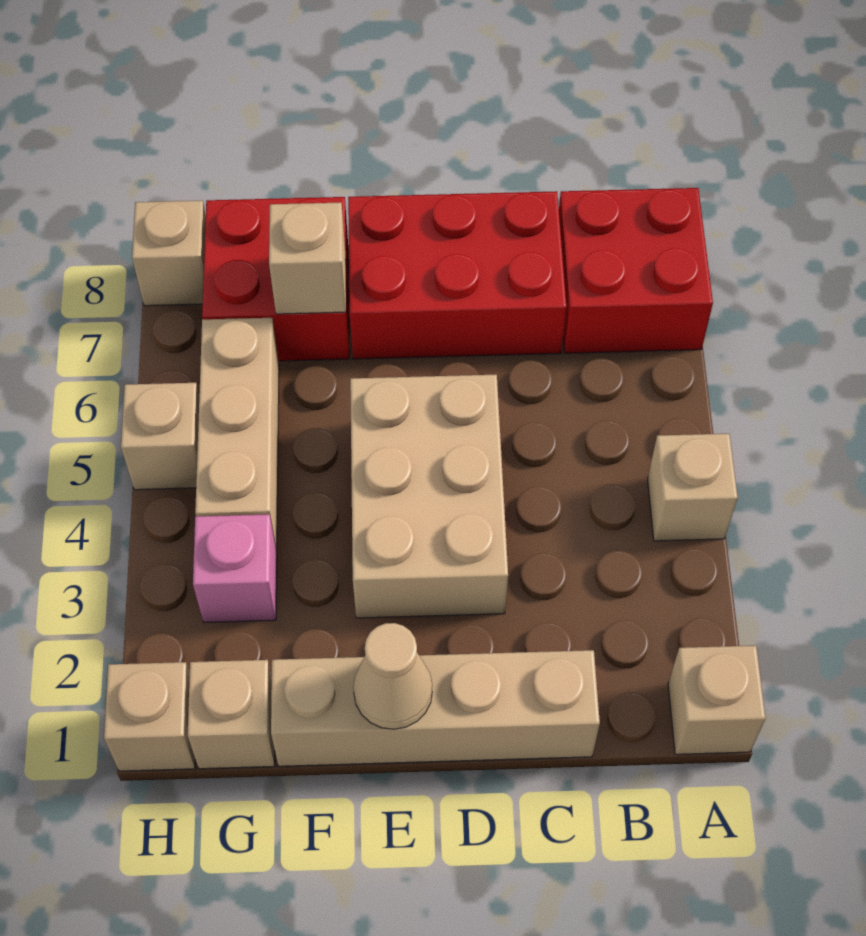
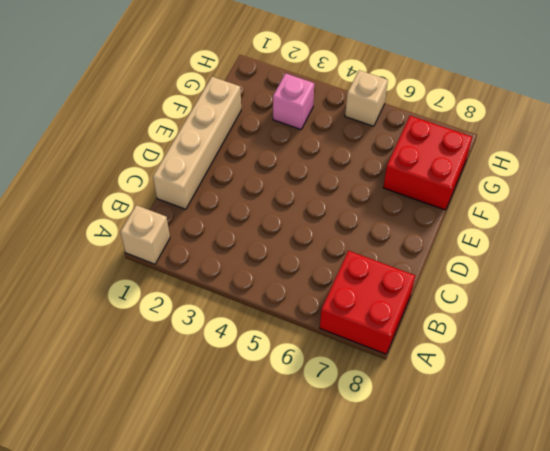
none -> tan 1x1 brick [648,434,738,541]
none -> red 2x3 brick [348,191,566,359]
none -> tan 2x3 brick [350,375,508,618]

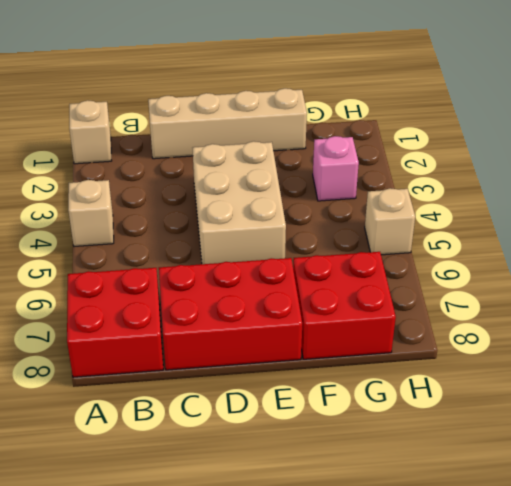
none -> tan 1x1 brick [188,660,275,769]
none -> tan 1x3 brick [195,318,279,552]
none -> tan 1x1 brick [104,662,195,771]

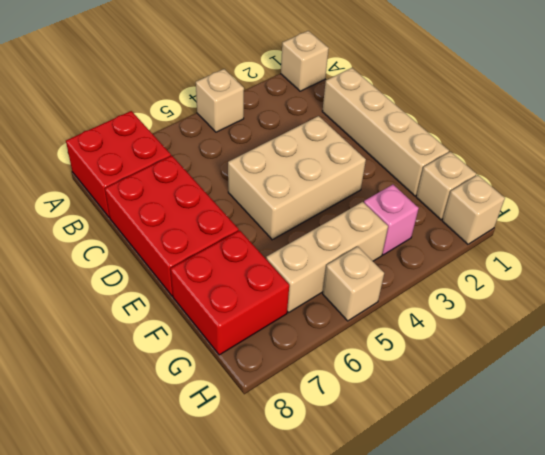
none -> tan 1x1 brick [132,200,206,306]
none -> tan 1x1 cone [353,623,432,729]
none -> tan 1x1 brick [269,202,346,314]

